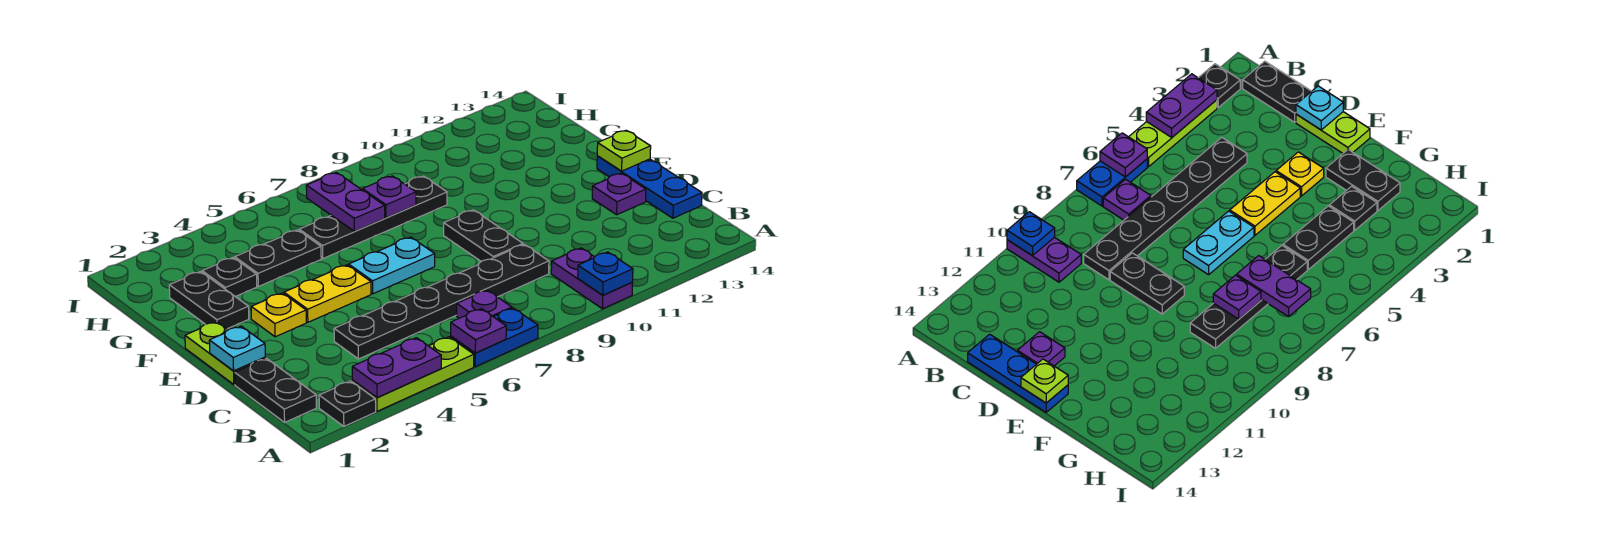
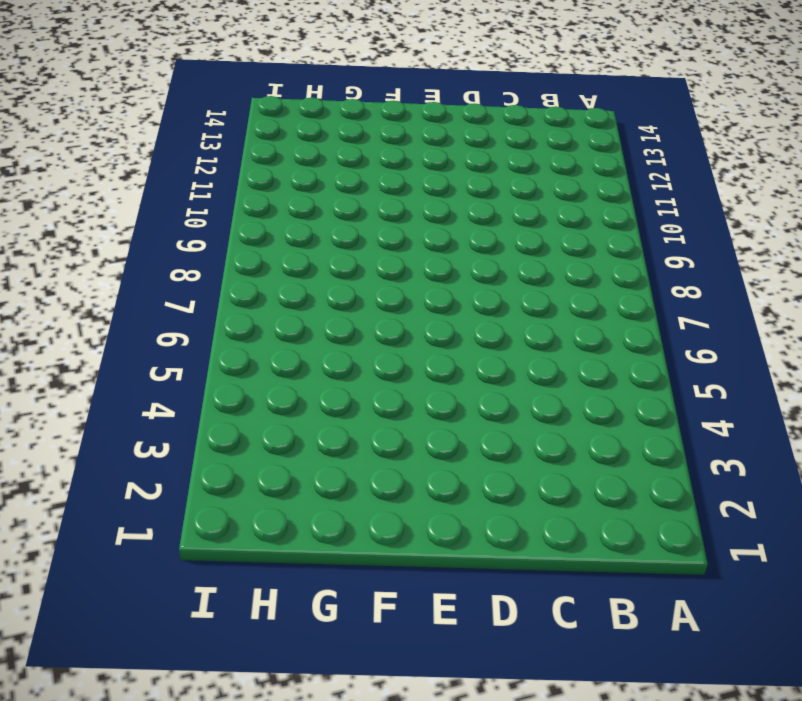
none -> black 1x1 plate [319,381,376,426]
none -> lime 1x3 plate [352,337,474,411]
none -> blue 1x2 plate [451,308,538,367]

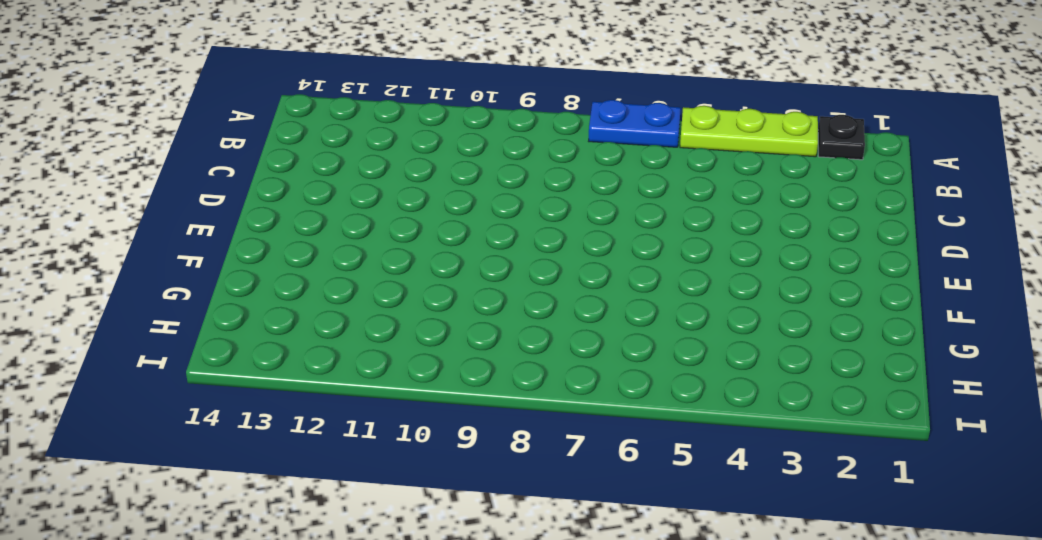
none -> purple 1x2 plate [551,248,633,309]
none -> black 1x2 plate [235,358,316,422]
none -> purple 1x1 plate [457,290,512,318]

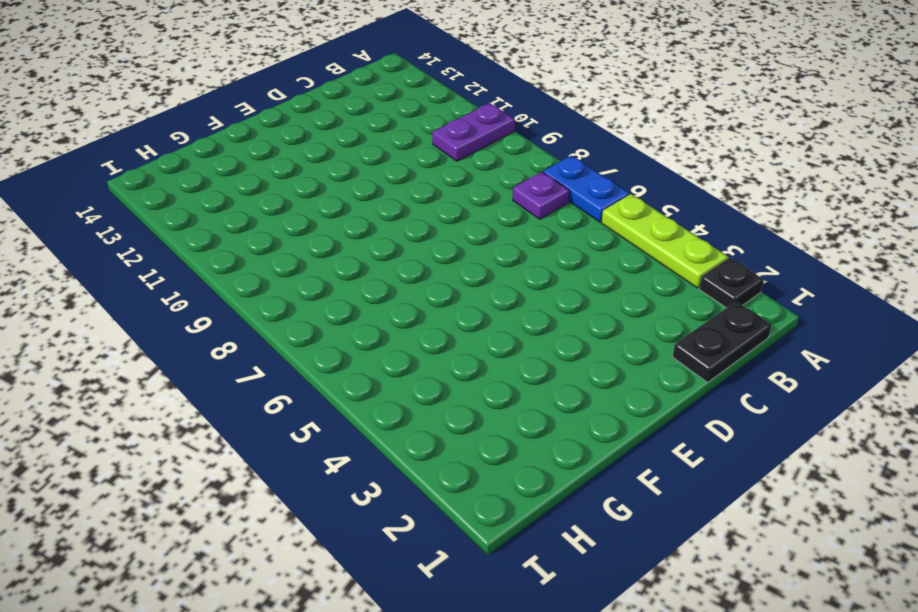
none -> black 1x6 plate [334,244,549,359]
none -> blue 1x3 plate [597,156,702,218]
none -> lime 1x2 plate [185,322,265,384]

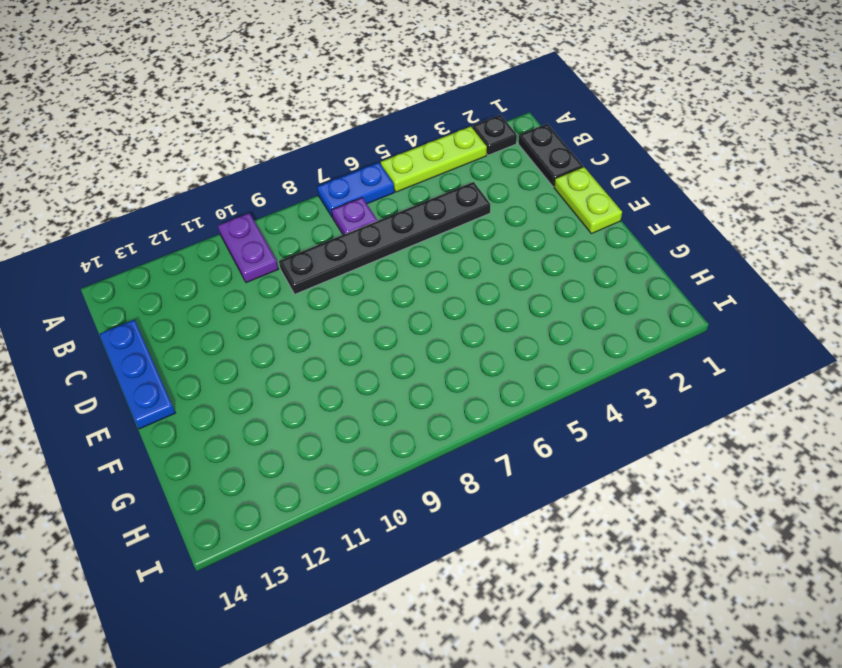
none -> black 1x2 plate [444,210,523,261]
none -> purple 1x1 plate [592,173,646,215]
none -> yellow 1x1 plate [251,293,306,337]

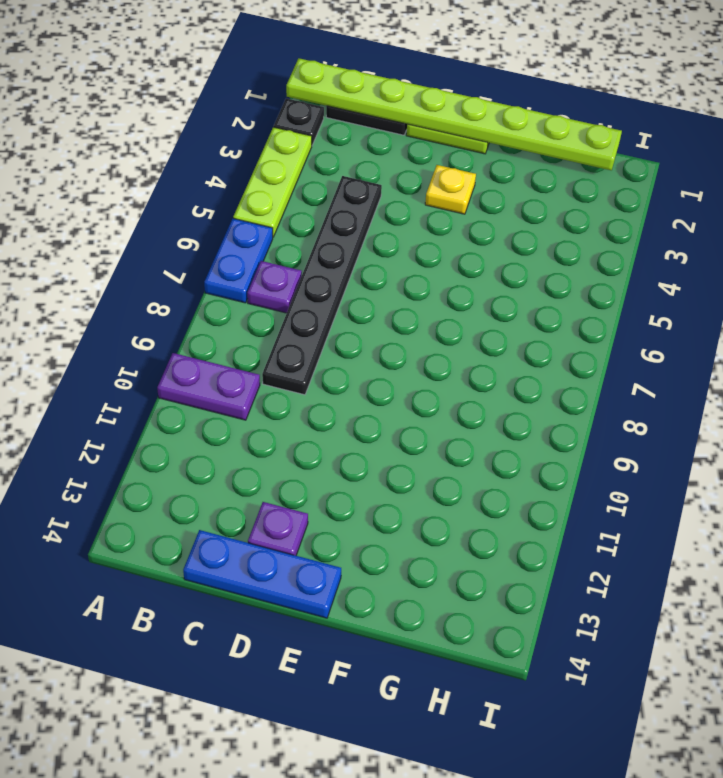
lime 1x8 plate [286,58,622,170] -> cyan 1x1 plate [209,326,265,371]
none -> black 1x2 plate [444,210,523,261]
none -> yellow 1x2 plate [284,265,371,322]
none -> cyan 1x2 plate [349,237,435,294]

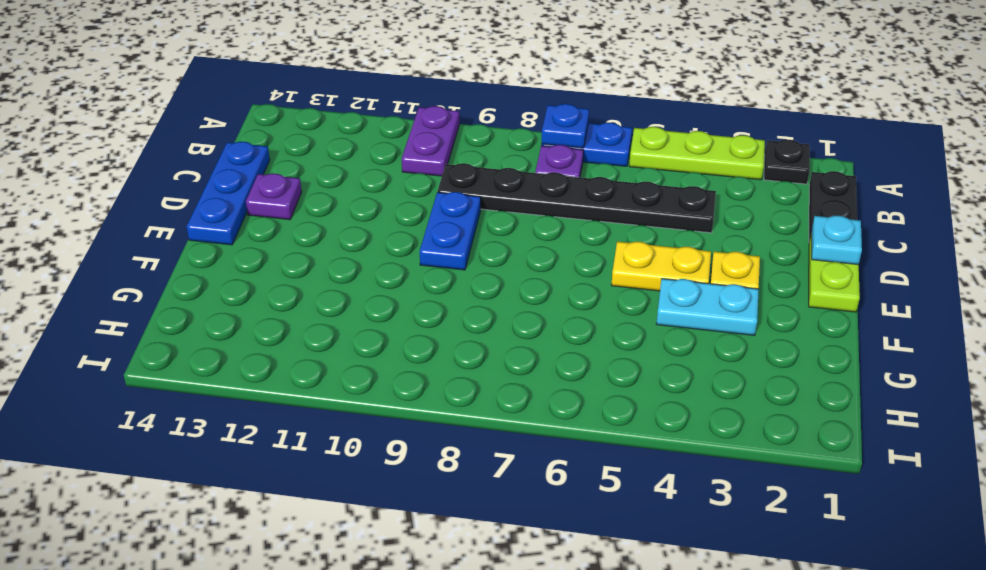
blue 1x1 plate [542,104,589,148] -> blue 1x1 plate moved to [578,252,633,295]
blue 1x2 plate [420,192,481,270] -> black 1x2 plate [444,210,523,261]
cyan 1x2 plate [656,279,759,335] -> cyan 1x2 plate moved to [349,237,435,294]
none -> black 1x2 plate [169,272,249,329]
none -> black 1x1 plate [202,258,257,297]
none -> black 1x2 plate [235,230,321,286]

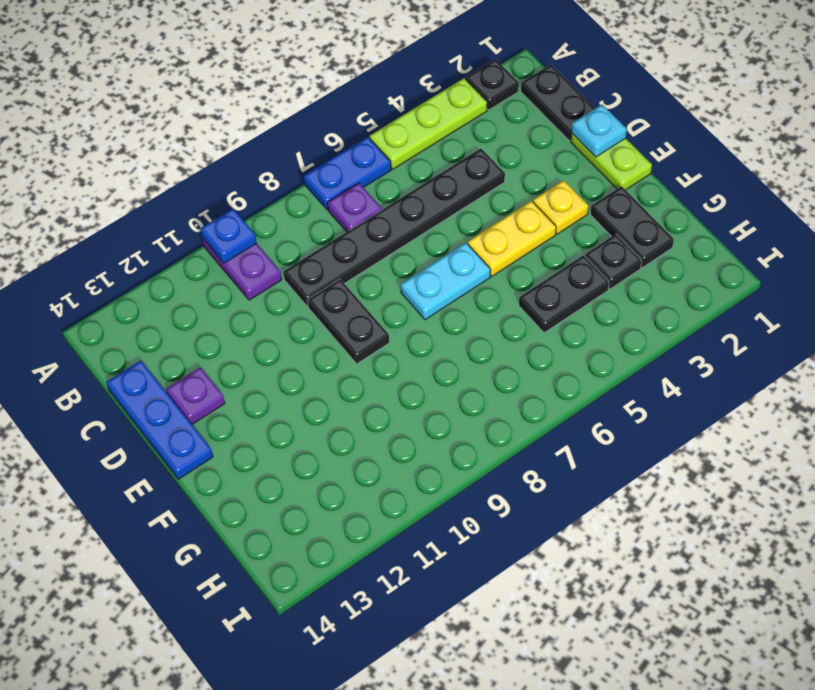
none -> black 1x4 plate [299,176,447,258]
none -> purple 1x2 plate [352,338,441,398]
none -> purple 1x1 plate [451,309,506,353]

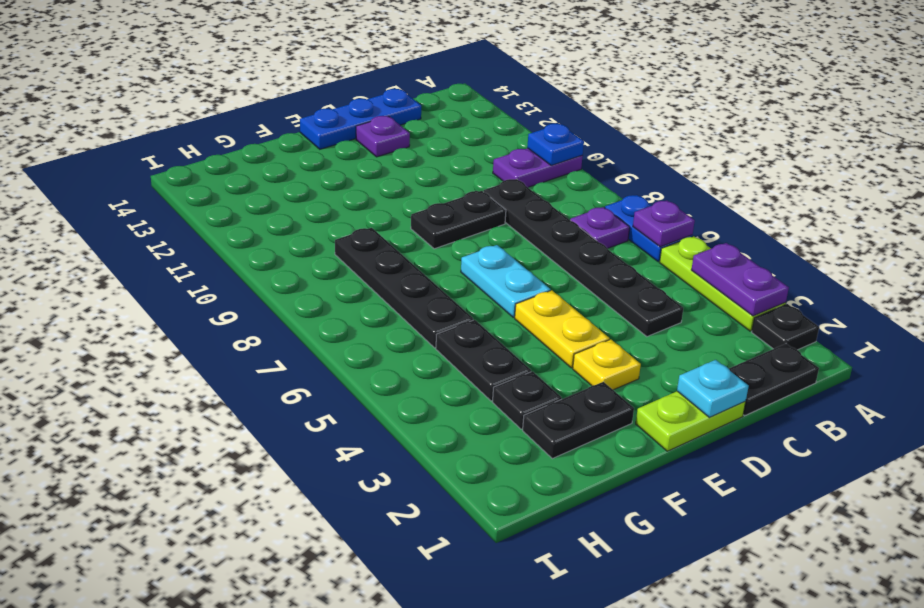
none -> lime 1x1 plate [597,130,651,171]
none -> purple 1x2 plate [306,173,385,231]
none -> purple 1x1 plate [363,176,416,218]

